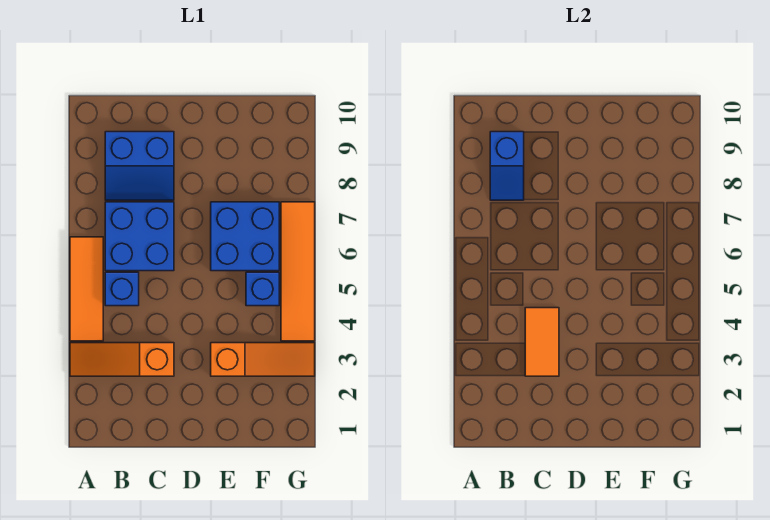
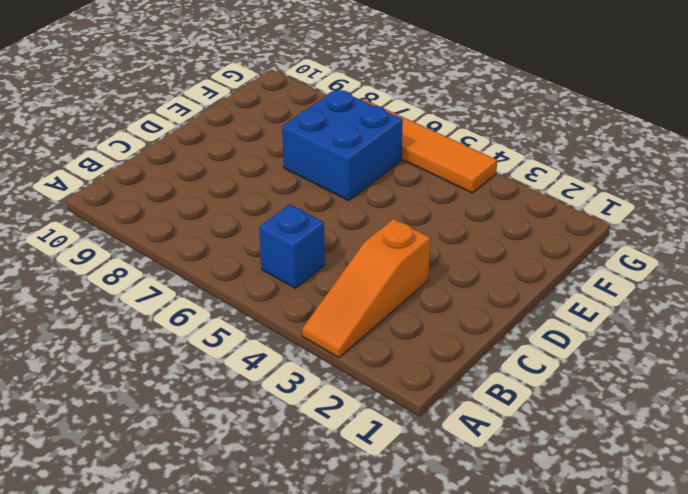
none -> orange 1x3 tile [70,237,103,341]
none -> blue 2x2 brick [105,202,174,271]

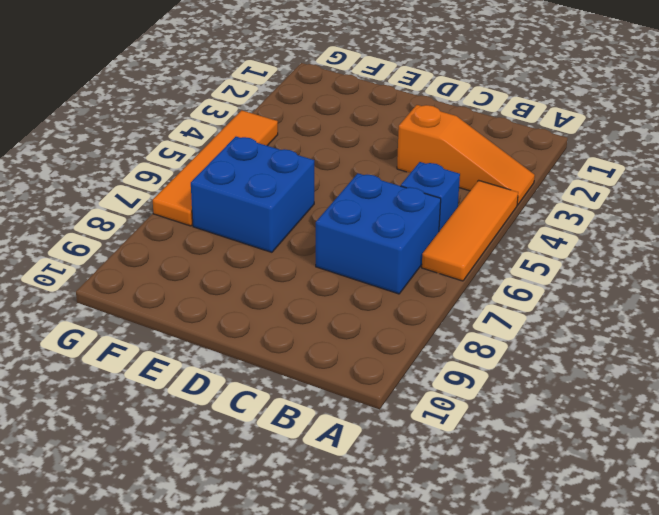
none -> blue 2x2 slope [105,132,174,200]
none -> orange 1x3 slope [211,343,315,376]

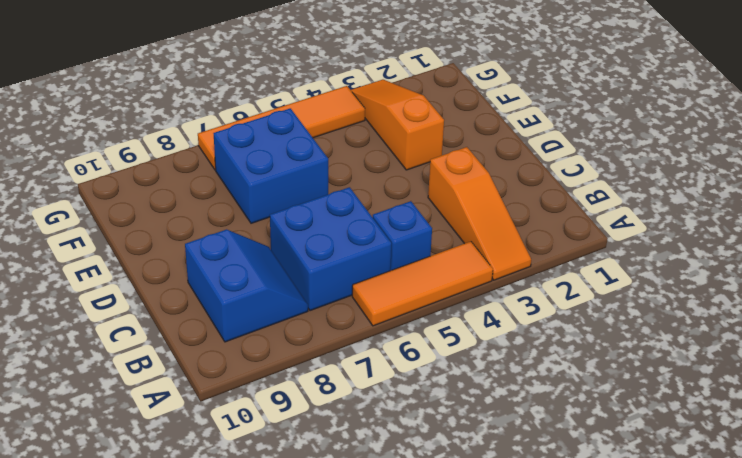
none -> blue 1x1 brick [246,272,279,306]
none -> blue 1x2 slope [490,132,524,200]

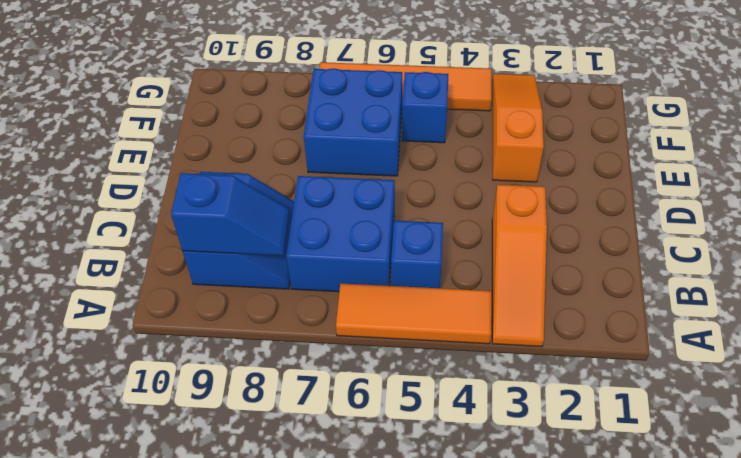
none -> orange 1x2 tile [525,308,559,376]

